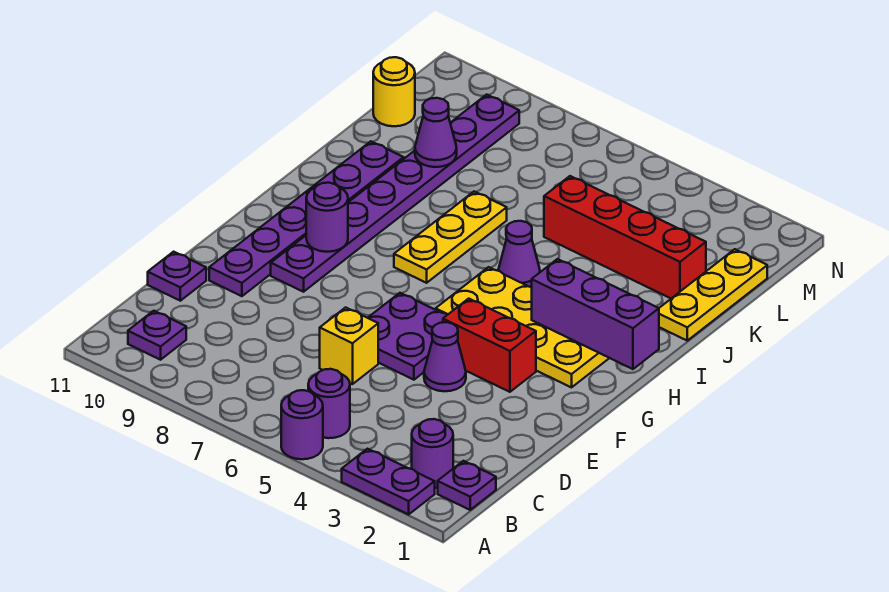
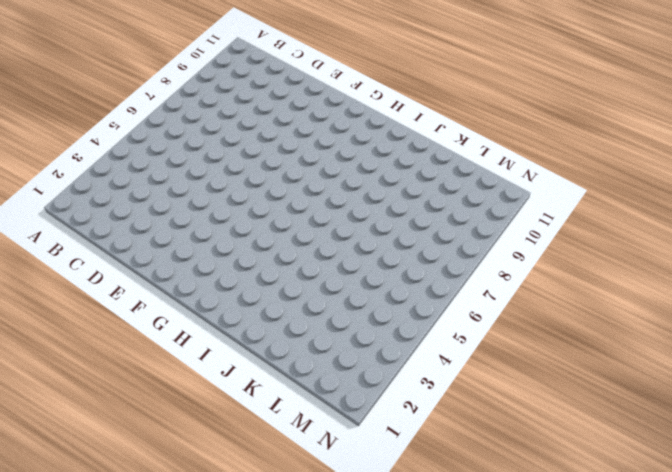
none -> purple 1x2 plate [342,449,435,514]
none -> purple 1x1 round brick [281,390,323,459]
none -> purple 1x1 plate [438,461,496,510]

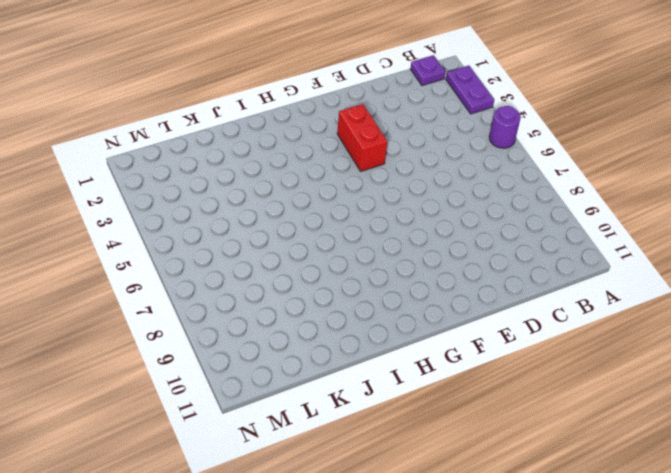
none -> purple 1x1 round brick [412,419,453,488]
none -> purple 1x1 round brick [308,369,350,438]
none -> purple 1x1 plate [128,311,186,360]

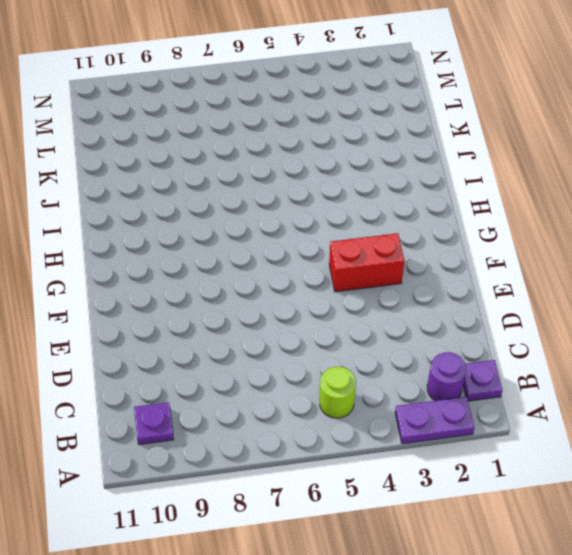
lime 1x1 round brick [320,367,356,418] -> purple 1x1 round brick [308,369,350,438]
none -> purple 1x1 round brick [281,390,323,459]
none -> yellow 1x1 brick [320,307,378,384]
none -> purple 1x1 plate [148,252,206,301]

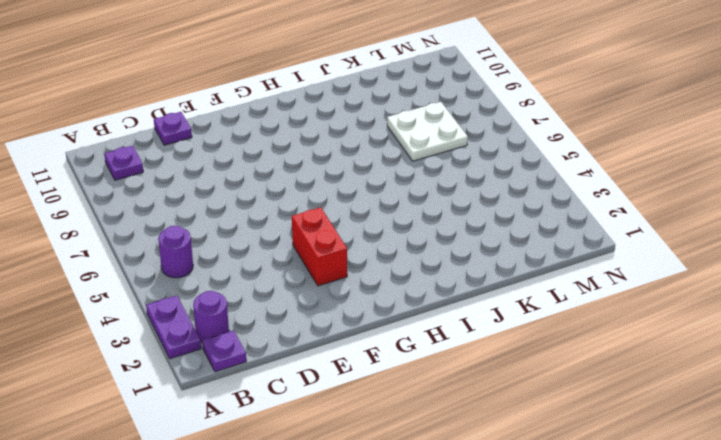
white 2x2 plate [387,102,468,161] -> none
none -> purple 1x1 round brick [281,390,323,459]
none -> yellow 1x1 brick [320,307,378,384]
none -> purple 1x1 cone [424,322,466,391]

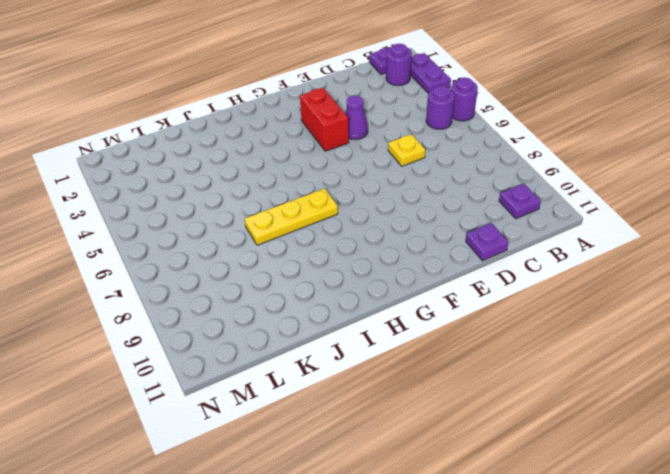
yellow 1x1 plate [388,134,425,166] -> yellow 1x1 brick [320,307,378,384]
none -> purple 2x2 plate [368,293,447,380]
none -> purple 1x6 plate [209,141,404,296]
none -> purple 1x8 plate [271,95,519,292]

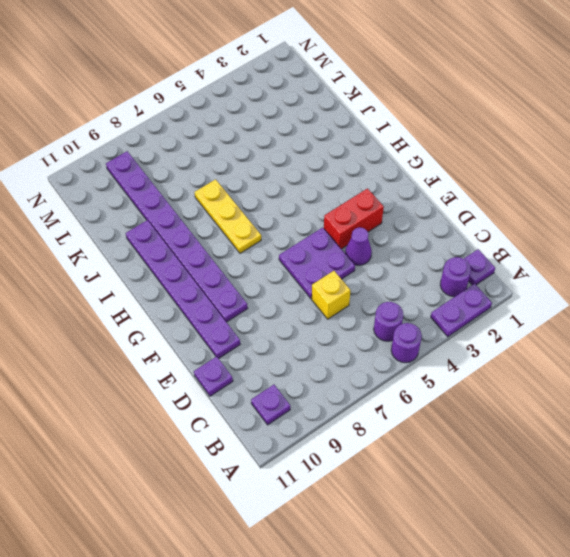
none -> yellow 2x4 plate [436,267,609,387]
none -> purple 1x1 cone [498,221,540,287]
none -> yellow 1x3 plate [659,249,767,341]

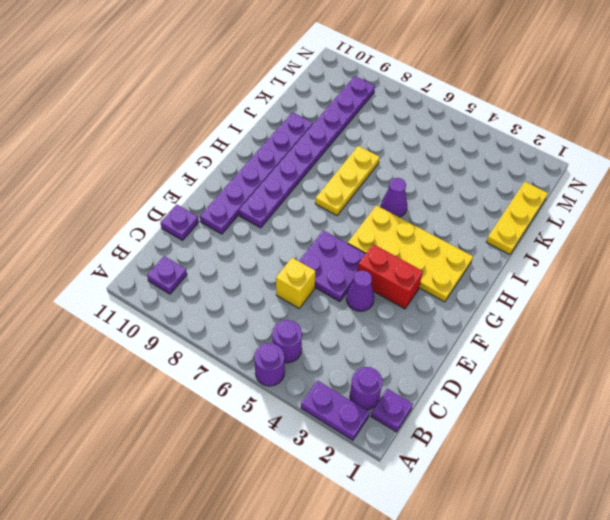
none -> red 1x4 brick [544,176,706,298]
none -> yellow 1x1 round brick [373,57,415,126]
none -> purple 1x1 round brick [306,183,348,252]

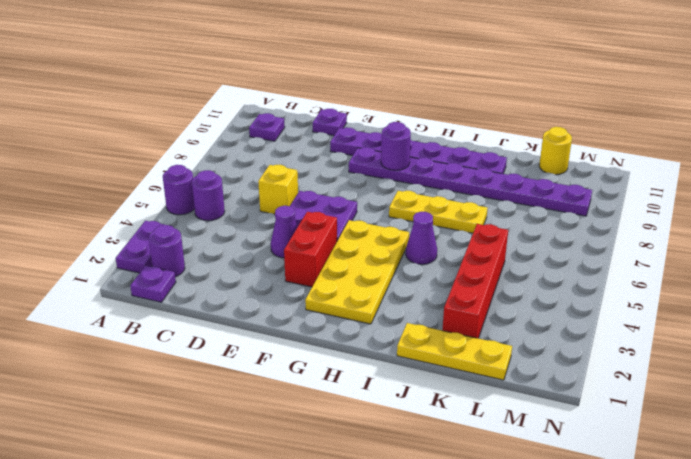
none -> purple 1x3 brick [532,259,659,369]
none -> purple 1x1 cone [415,98,457,167]

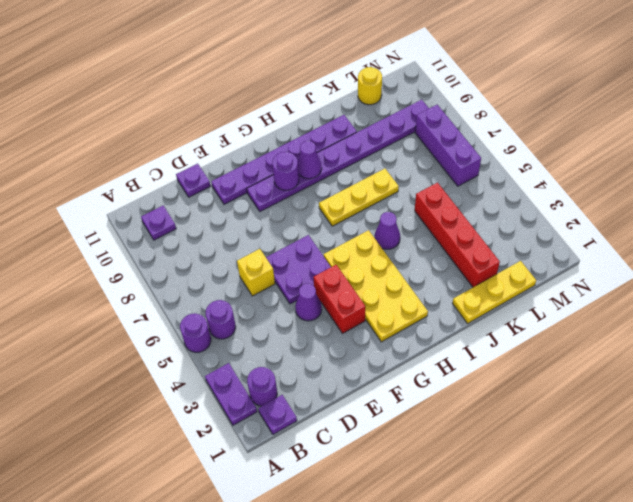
purple 1x1 cone [298,141,322,179] -> purple 1x1 cone moved to [415,98,457,167]
purple 1x3 brick [415,105,481,186] -> purple 1x3 brick moved to [532,259,659,369]

